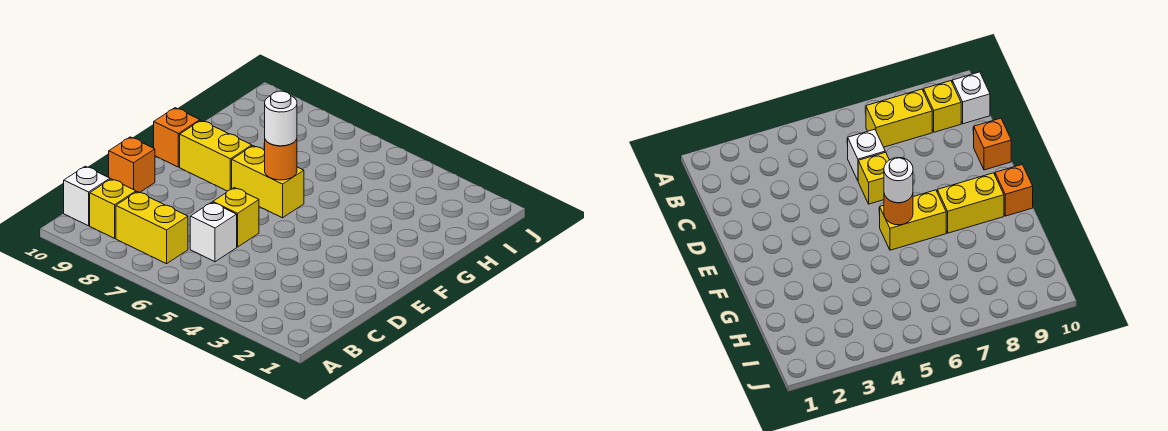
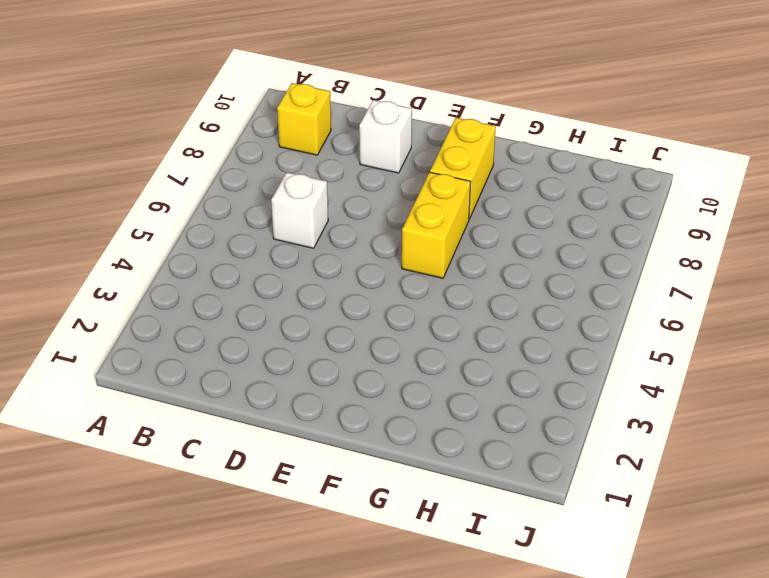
white 1x1 brick [359,100,412,173] -> white 1x1 brick moved to [64,166,110,226]
none -> yellow 1x2 brick [116,192,188,264]
none -> yellow 1x1 brick [213,188,259,247]

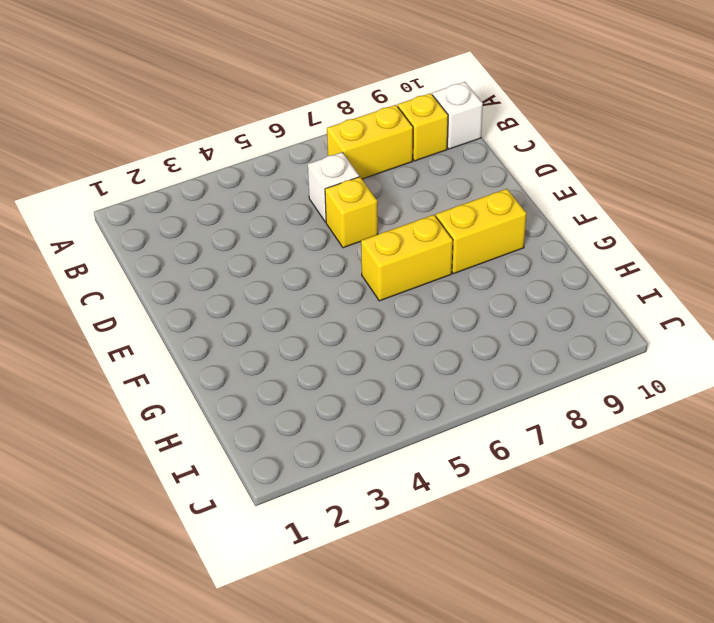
none -> orange 1x1 brick [109,137,155,193]
none -> orange 1x1 brick [154,108,200,167]

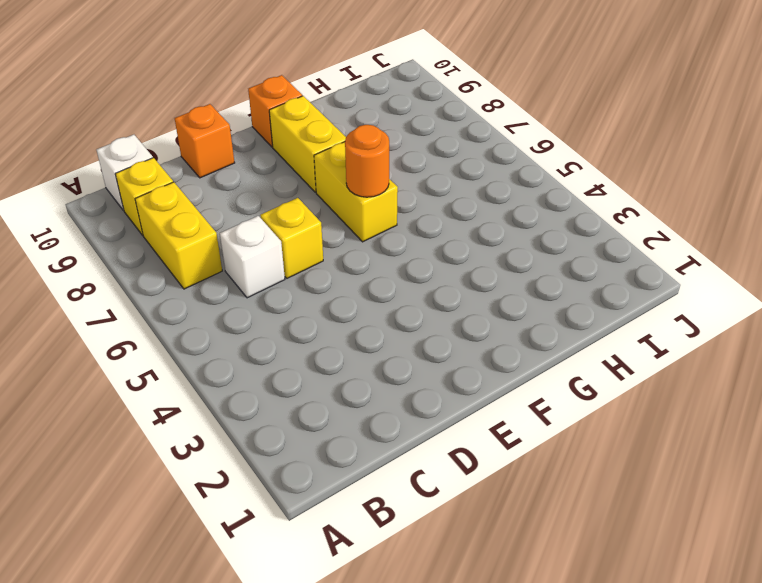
none -> white 1x1 round brick [265,91,297,146]

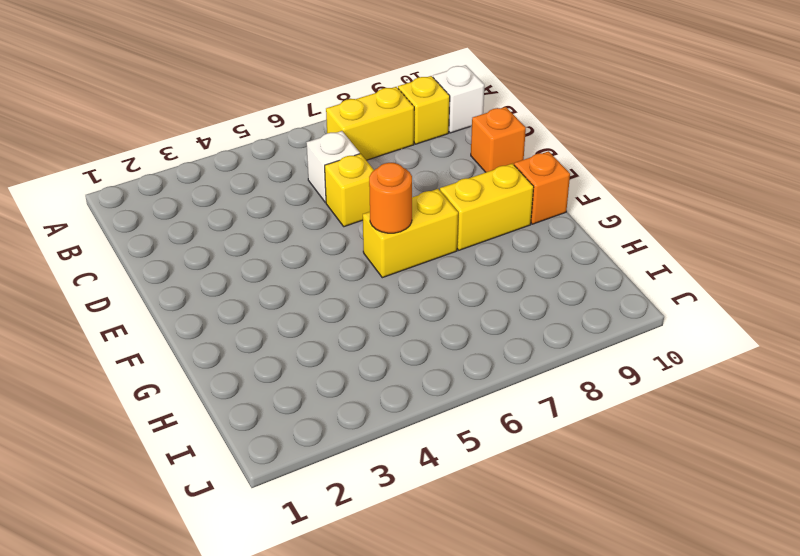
none -> white 1x1 round brick [265,91,297,146]

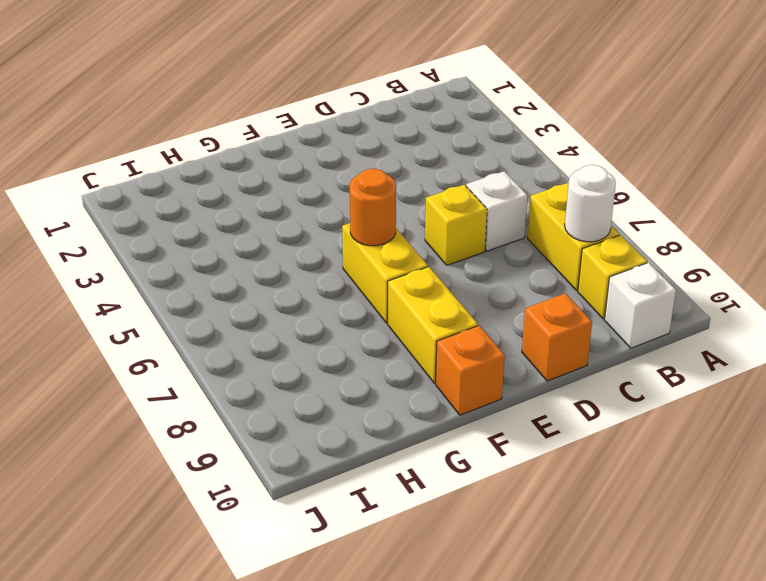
white 1x1 round brick [565,165,616,242] -> white 1x1 round brick moved to [265,91,297,146]

